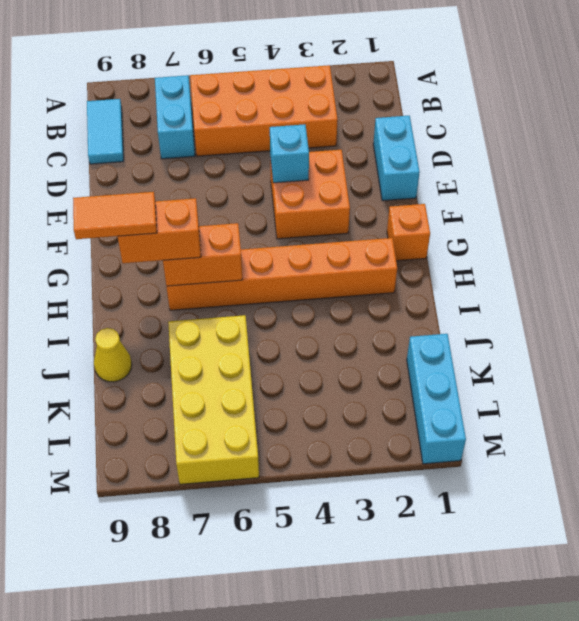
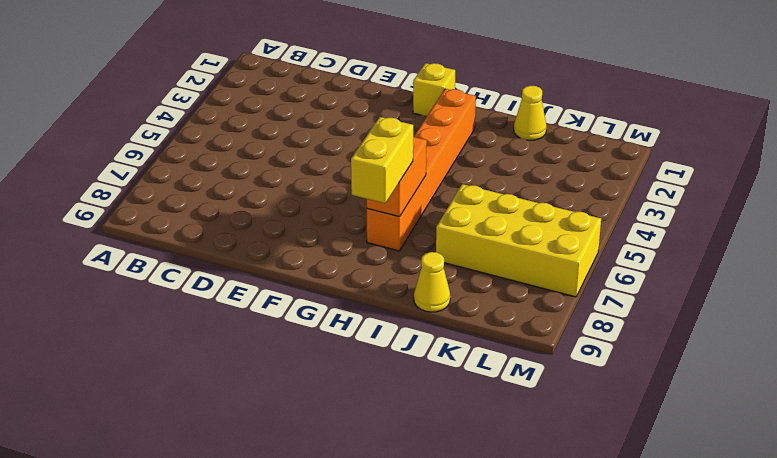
yellow 1x1 brick [413,63,455,116] -> orange 1x1 brick [387,204,430,261]
yellow 1x2 brick [351,117,413,203] -> orange 1x2 brick [117,198,201,263]
yellow 1x1 cone [514,86,547,140] -> none
none -> orange 2x4 brick [190,65,338,156]
none -> cyan 1x2 brick [155,75,195,159]
none -> cyan 1x2 tile [87,99,124,164]

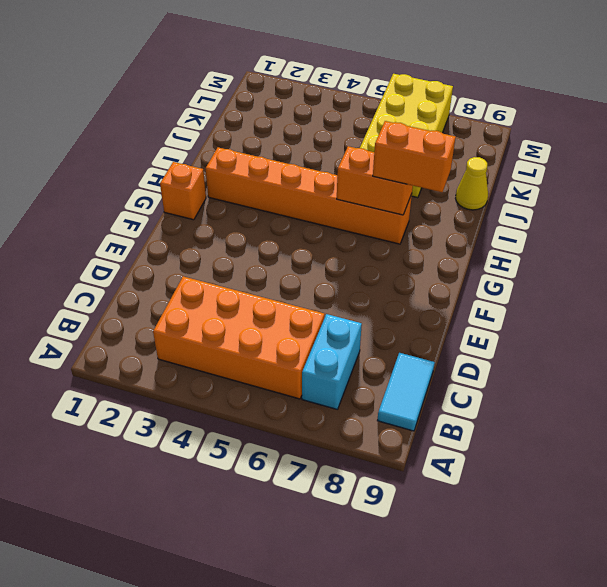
none -> cyan 1x2 brick [373,116,420,201]
none -> orange 2x2 brick [270,150,350,239]
none -> cyan 1x3 brick [407,334,466,464]

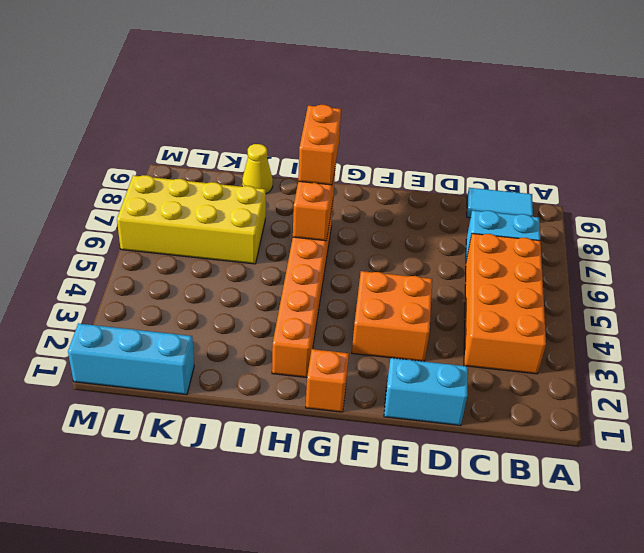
none -> cyan 1x1 brick [270,124,309,183]
none -> orange 1x2 tile [73,192,157,239]

